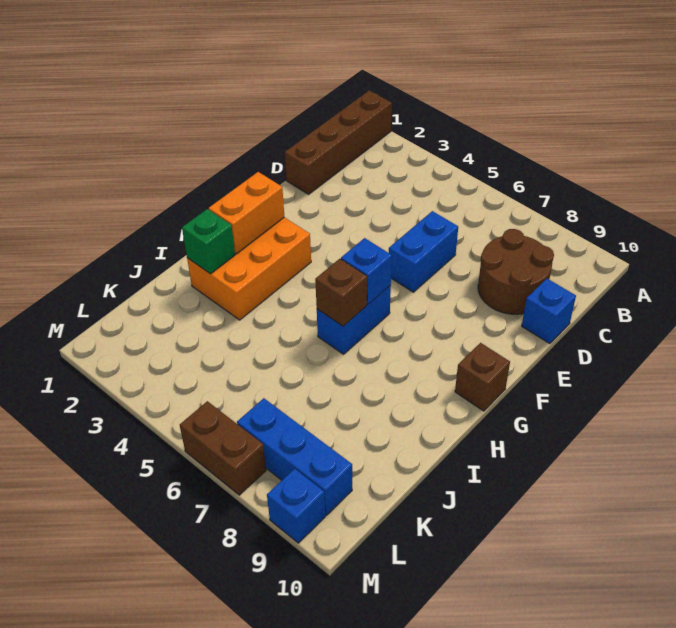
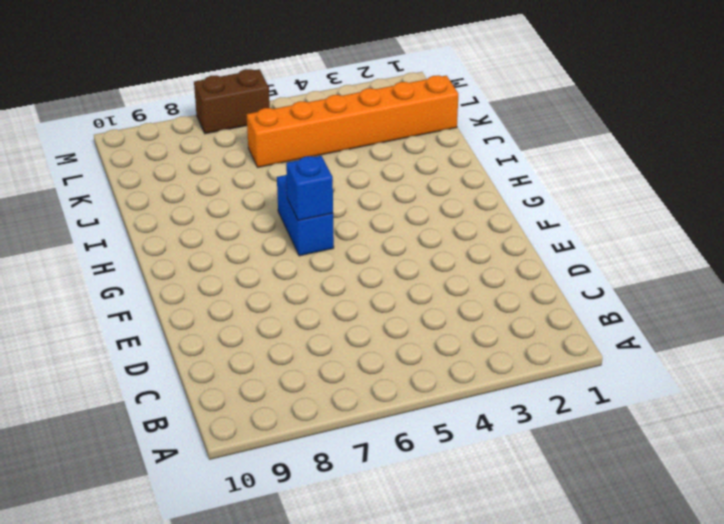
orange 1x6 brick [247,75,458,167] -> none
none -> brown 1x4 brick [285,91,392,194]
none -> brown 2x2 round brick [478,229,554,314]
none -> blue 1x2 brick [389,211,458,292]

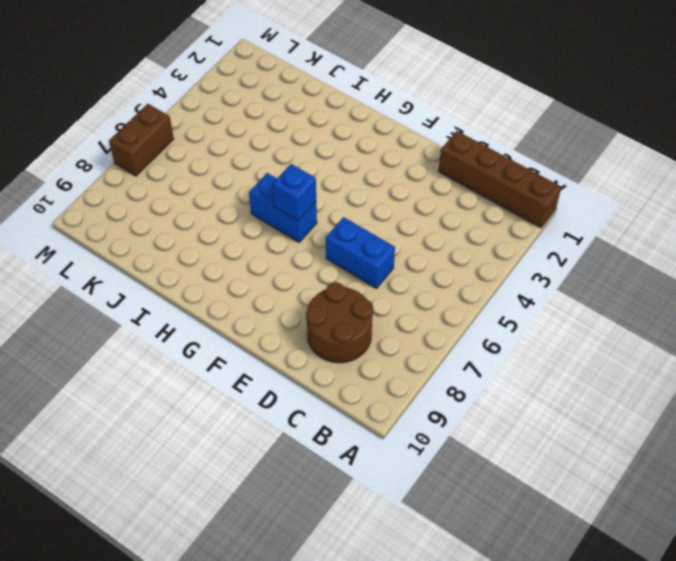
none -> blue 1x1 brick [522,279,576,344]
none -> orange 2x3 brick [187,217,311,320]
none -> brown 1x1 brick [455,343,510,411]

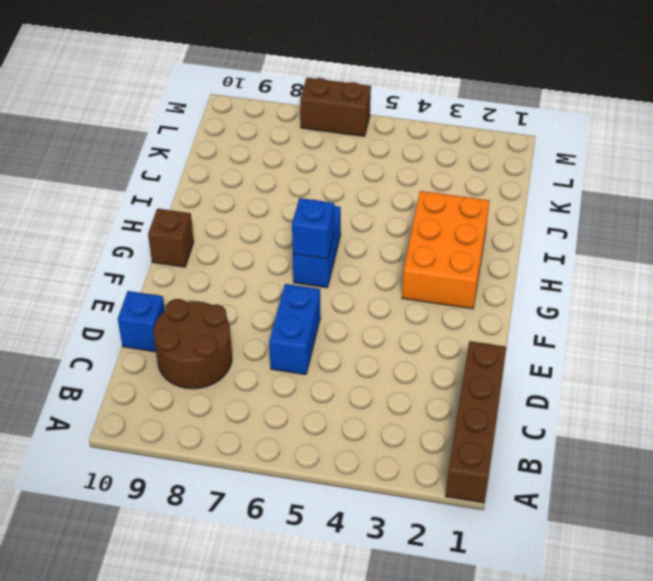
none -> blue 1x3 brick [237,398,352,515]
none -> blue 1x1 brick [267,469,325,543]
none -> orange 1x2 brick [209,172,284,254]

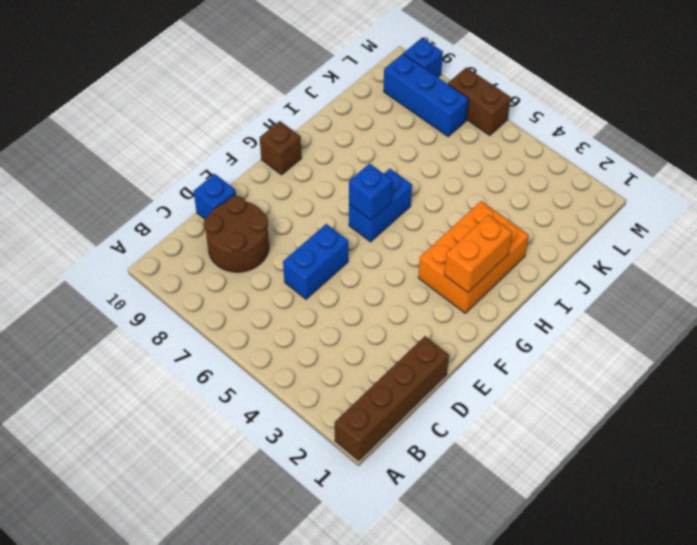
none -> brown 1x1 brick [315,259,367,326]
none -> green 1x1 brick [182,209,235,274]

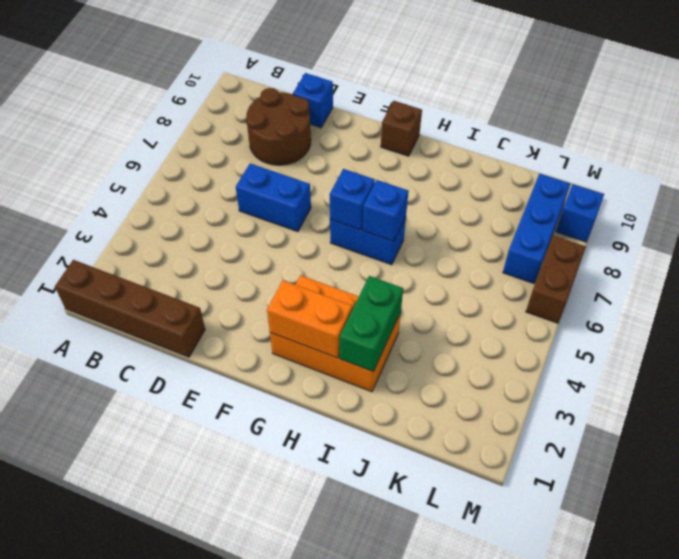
blue 1x1 brick [363,180,409,241] -> brown 1x1 brick [315,259,367,326]
green 1x2 brick [340,276,403,372] -> green 1x1 brick [182,209,235,274]

